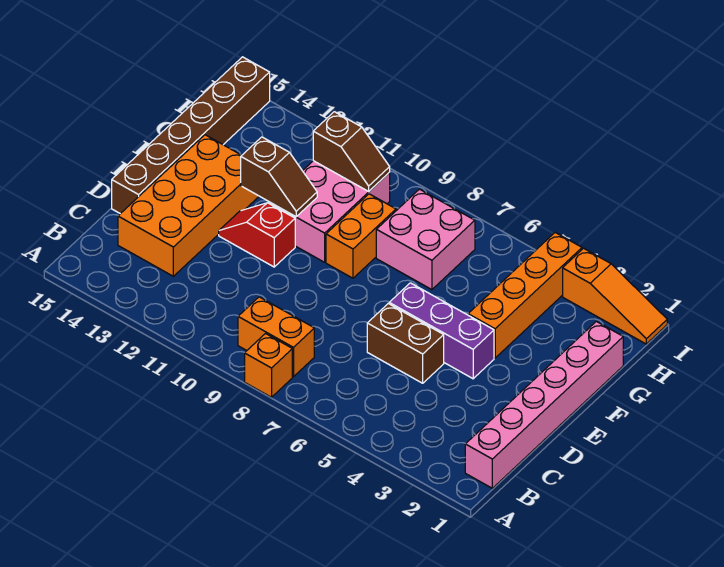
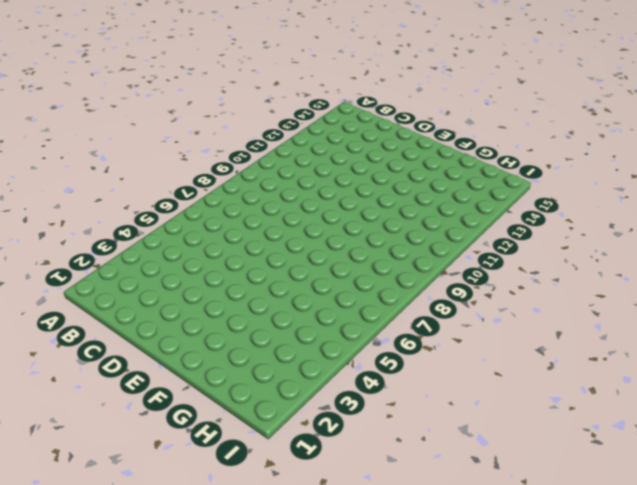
none -> orange 1x1 brick [245,334,292,397]
none -> pink 1x6 brick [465,321,623,488]
none -> orange 1x2 brick [238,297,314,377]

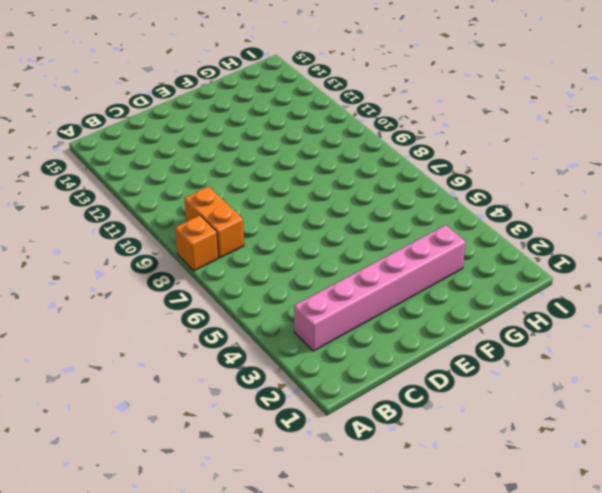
pink 1x6 brick [294,225,466,351] -> pink 1x6 brick moved to [465,321,623,488]
none -> orange 2x4 brick [118,135,259,276]
none -> brown 1x2 brick [367,304,444,383]
none -> brown 1x6 brick [112,57,270,214]

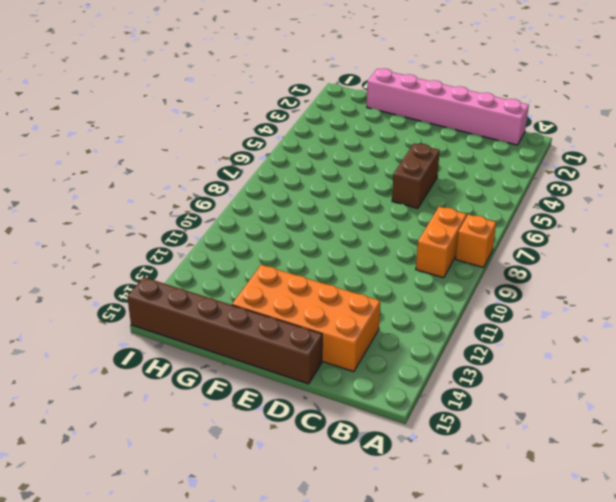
none -> purple 1x3 brick [389,283,494,379]
none -> red 1x2 slope [219,203,295,267]
none -> orange 1x4 brick [468,233,582,358]

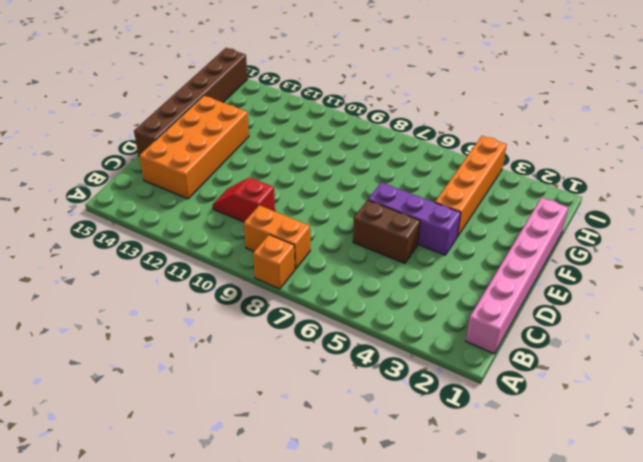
red 1x2 slope [213,177,275,222] -> red 1x2 slope moved to [219,203,295,267]
none -> orange 1x2 brick [326,194,396,278]
none -> pink 2x3 brick [269,161,390,262]
none -> pink 2x2 brick [376,189,475,290]

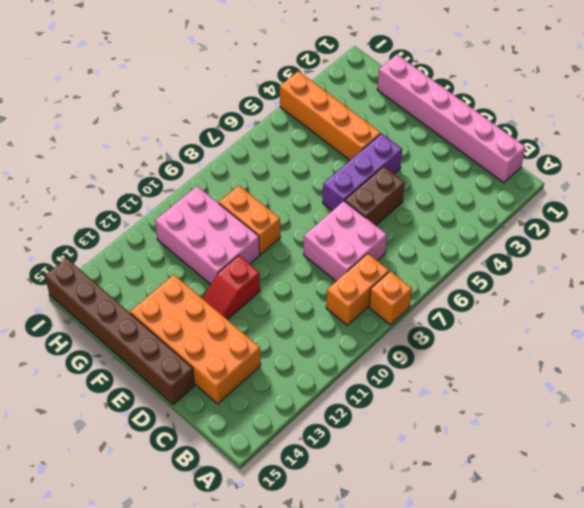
pink 2x2 brick [304,201,387,281] -> pink 2x2 brick moved to [376,189,475,290]
none -> orange 1x3 slope [563,248,667,344]
none -> brown 1x2 slope [241,137,317,217]
none -> brown 1x2 slope [313,112,390,192]

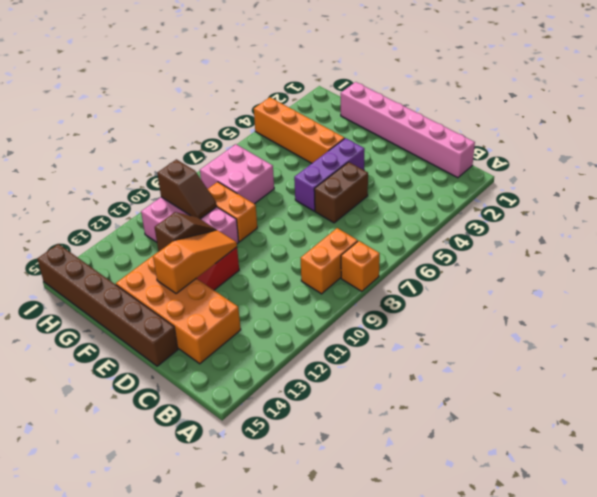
orange 1x3 slope [153,230,237,293] -> orange 1x3 slope moved to [563,248,667,344]
brown 1x2 slope [157,159,217,219] -> brown 1x2 slope turned to [313,112,390,192]

